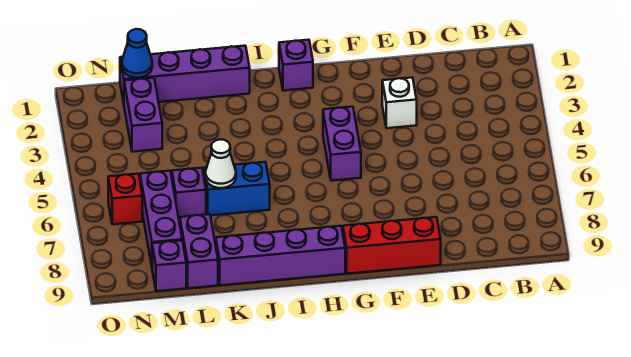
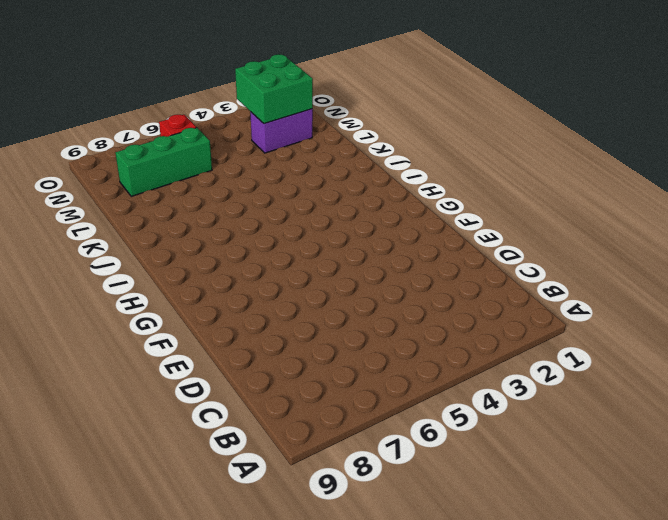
green 2x2 brick [235,54,313,124] -> none
green 1x3 brick [116,128,212,196] -> purple 1x3 brick [140,171,182,265]
none -> white 1x1 brick [382,78,417,128]
none -> red 1x3 brick [343,217,441,274]
none -> purple 1x2 brick [323,107,361,181]

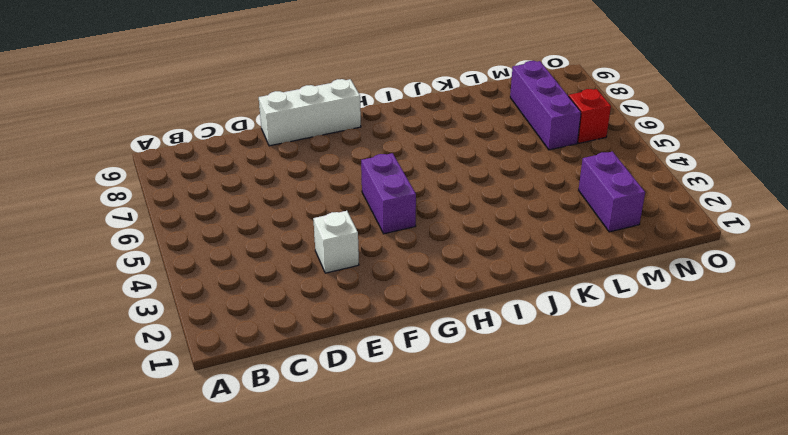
white 1x3 brick [259,79,361,146] -> red 1x3 brick [343,217,441,274]
none -> purple 1x1 brick [279,40,313,91]
none -> purple 1x4 brick [216,226,345,285]
none -> purple 1x4 brick [120,46,250,103]

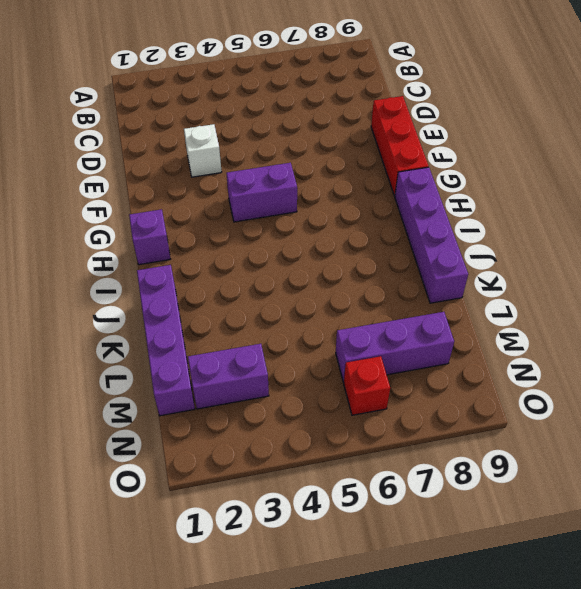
none -> blue 1x2 brick [204,162,270,215]
none -> purple 1x1 brick [172,168,206,218]
none -> purple 1x2 brick [180,214,218,288]

